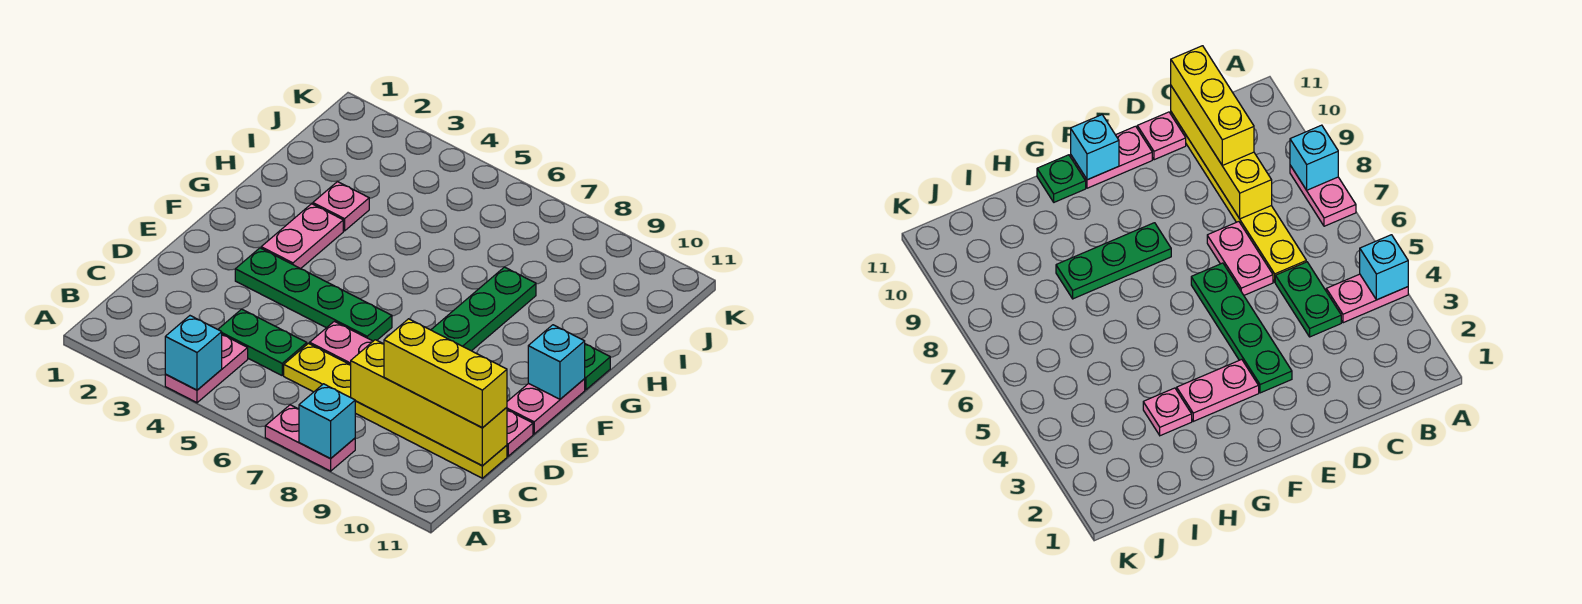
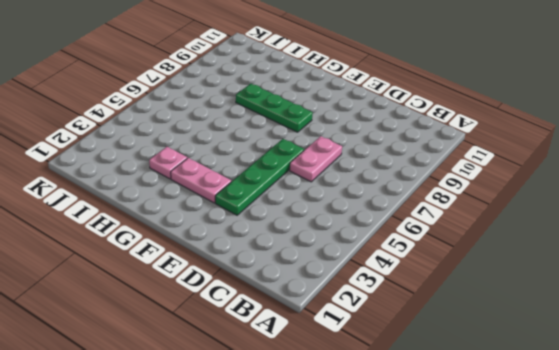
none -> pink 1x2 plate [165,335,248,403]
none -> pink 1x2 plate [265,405,355,471]
none -> green 1x2 plate [218,309,307,375]

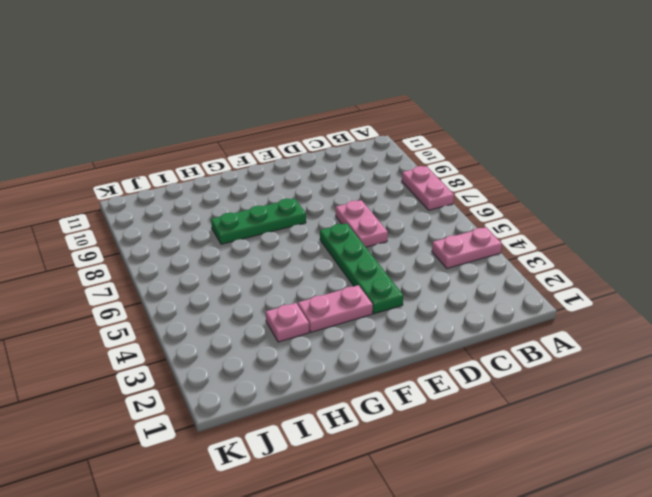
none -> green 1x2 plate [218,309,307,375]
none -> yellow 1x6 plate [284,344,507,478]
none -> pink 1x1 plate [507,410,533,456]

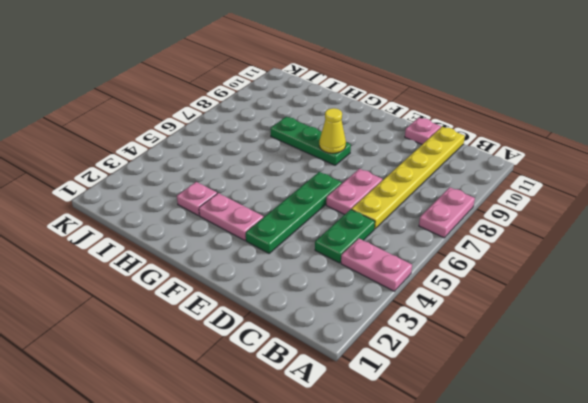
yellow 1x1 cone [319,108,346,153] -> none
none -> pink 1x2 plate [507,379,585,434]
none -> green 1x1 plate [585,344,610,390]
none -> cyan 1x1 brick [165,316,222,390]

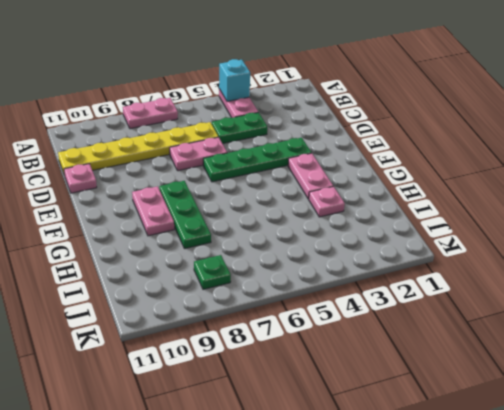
pink 1x2 plate [132,186,174,236] -> pink 1x2 plate moved to [507,379,585,434]
green 1x1 plate [194,255,231,289] -> green 1x1 plate moved to [585,344,610,390]
none -> cyan 1x1 brick [299,384,355,459]
none -> yellow 1x4 brick [351,340,507,466]
none -> cyan 1x1 brick [528,325,585,399]

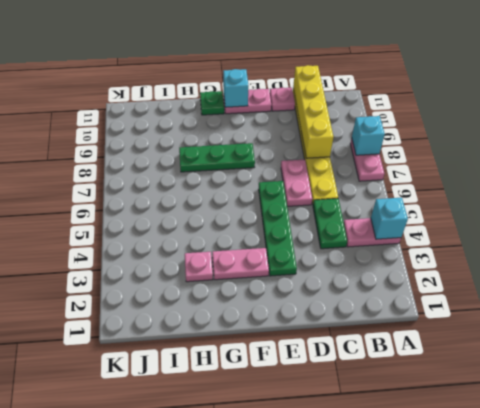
none -> yellow 1x3 brick [384,319,507,428]

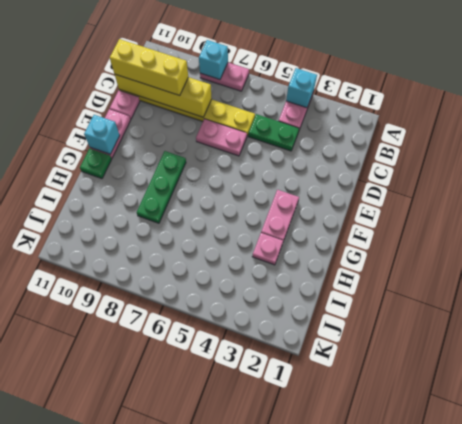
none -> green 1x4 plate [235,248,392,341]

